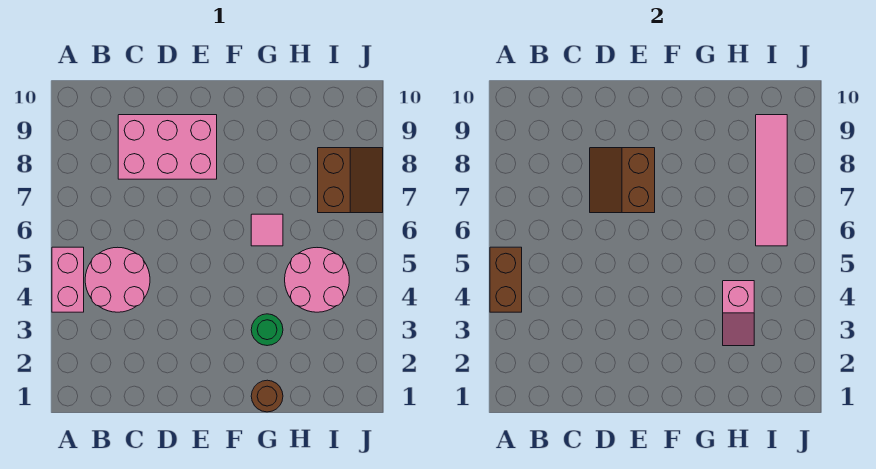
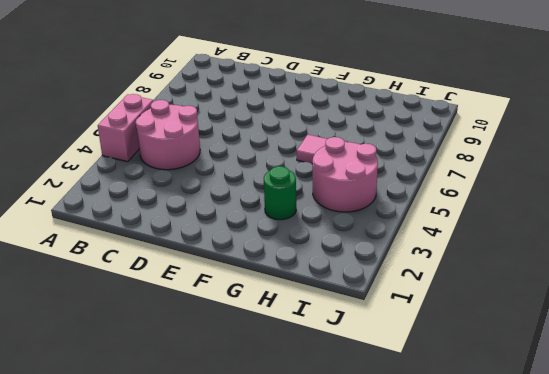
none -> pink 2x3 brick [118,115,217,179]
none -> brown 1x1 round brick [251,380,283,412]
none -> brown 2x2 slope [318,148,383,213]

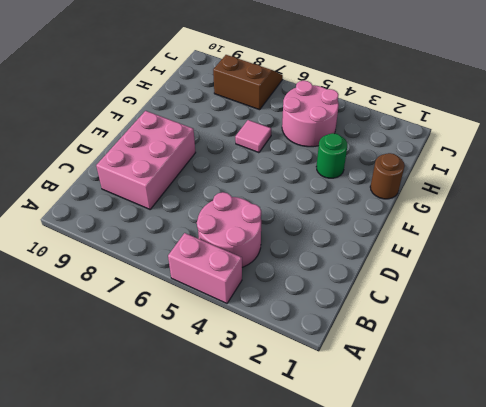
none -> brown 1x2 brick [490,247,522,312]
none -> brown 2x2 slope [590,148,655,213]
none -> pink 1x2 slope [723,281,754,346]

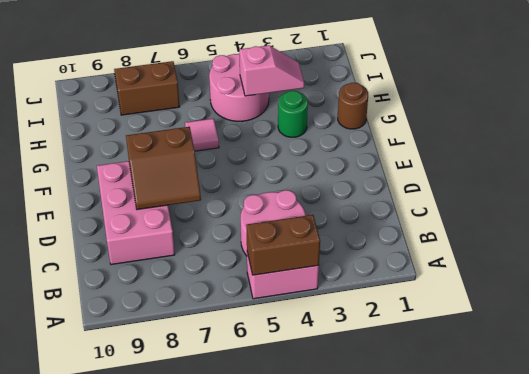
none -> pink 1x4 tile [756,115,787,246]

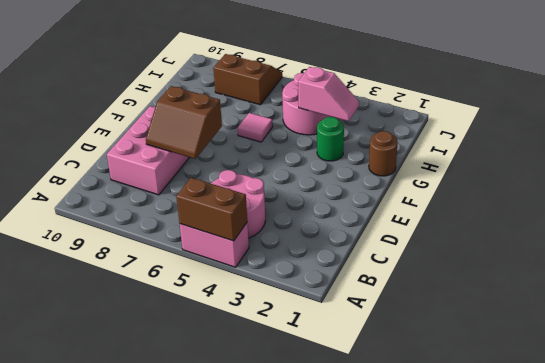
none -> pink 1x4 tile [756,115,787,246]

